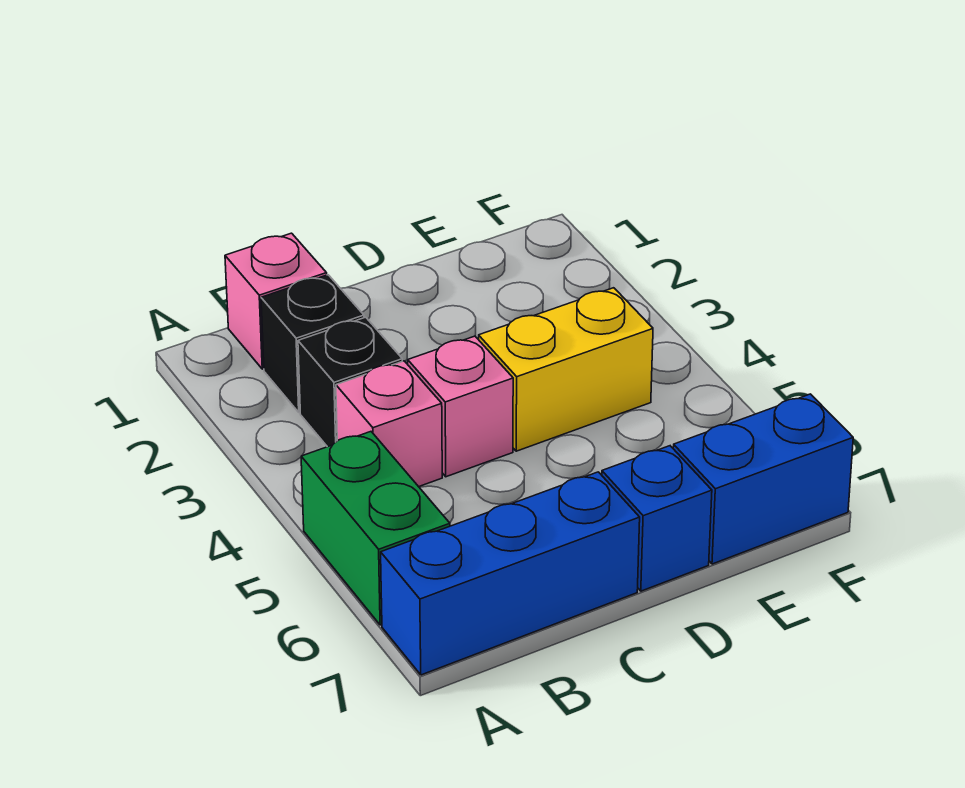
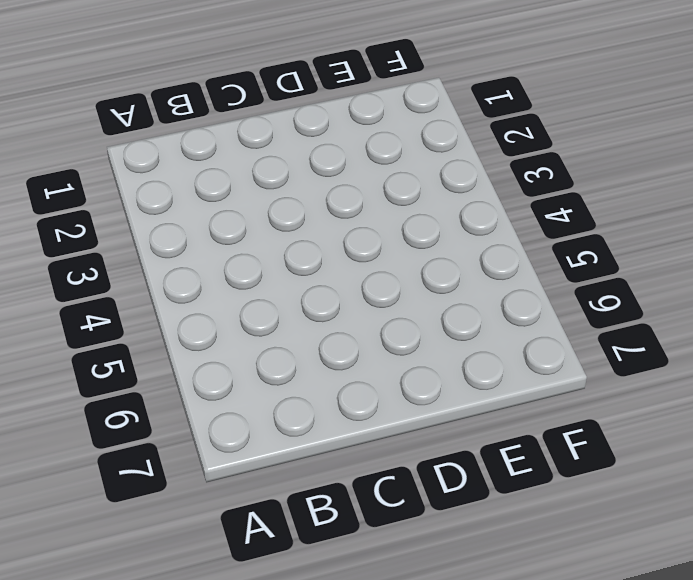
none -> green 1x2 brick [301,432,450,625]
none -> blue 1x3 brick [381,472,640,675]

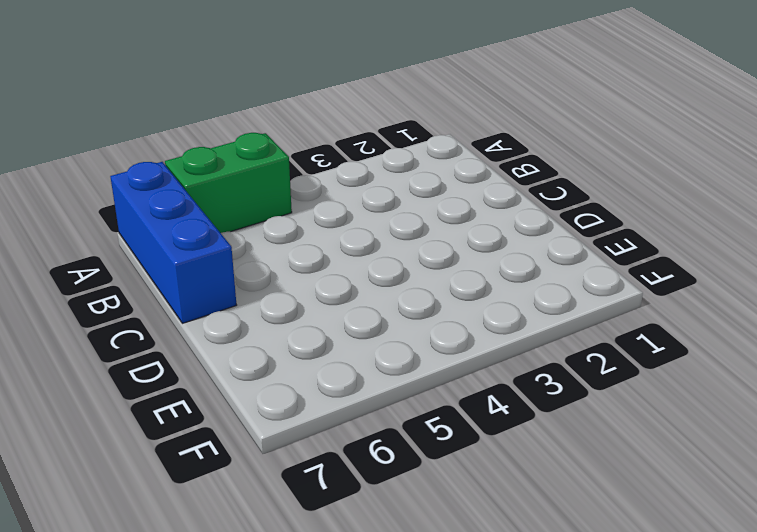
none -> pink 1x1 brick [225,233,327,369]
none -> black 1x1 brick [261,275,364,412]

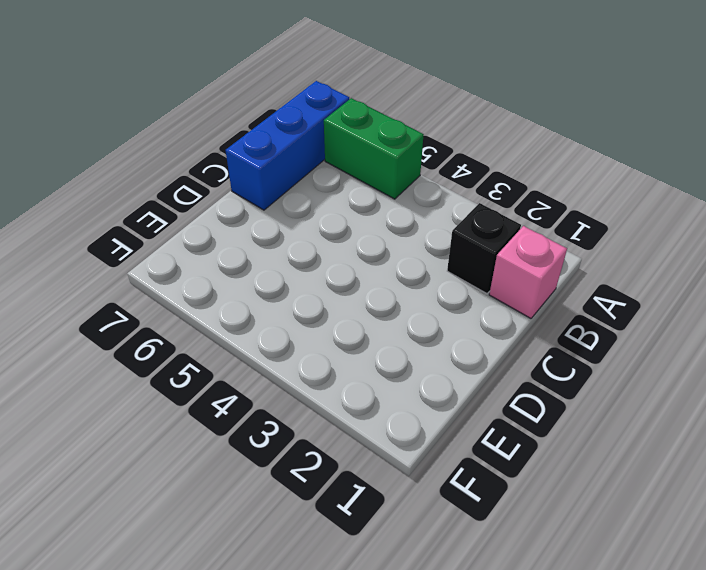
none -> black 1x1 brick [298,317,402,447]
none -> pink 1x1 brick [336,361,442,487]

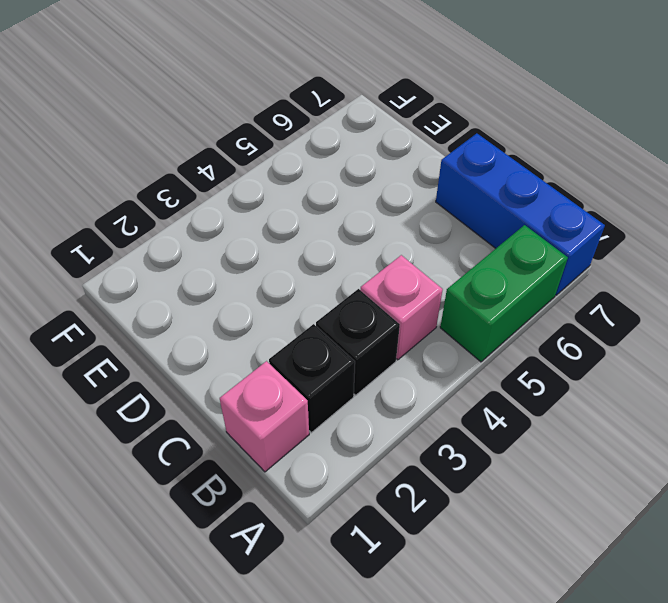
none -> pink 1x1 brick [408,336,513,477]
none -> yellow 1x2 brick [479,288,653,451]

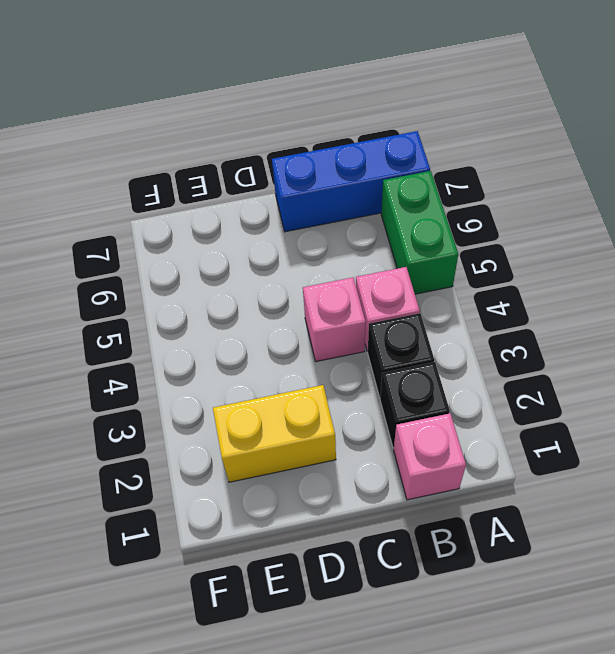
yellow 1x2 brick [213,385,336,482] -> yellow 1x2 brick moved to [479,288,653,451]
none -> blue 1x1 brick [602,446,712,591]
none -> blue 1x2 brick [673,394,853,564]

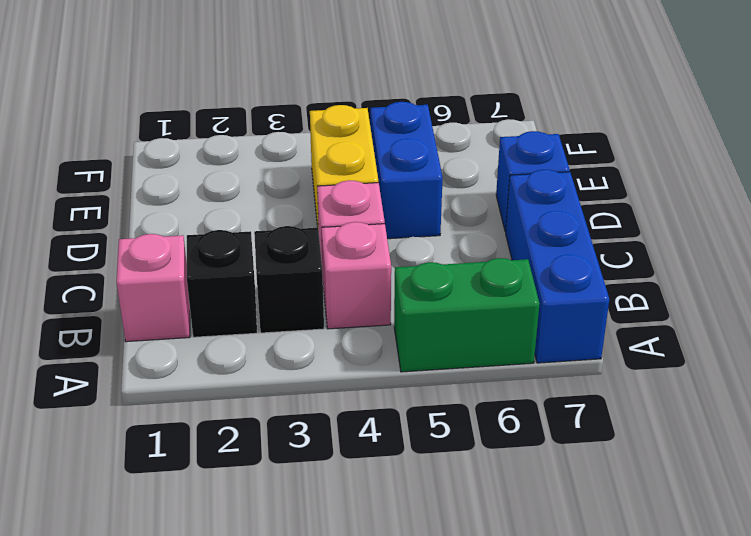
blue 1x2 brick [370,102,443,239] -> blue 1x2 brick moved to [673,394,853,564]

